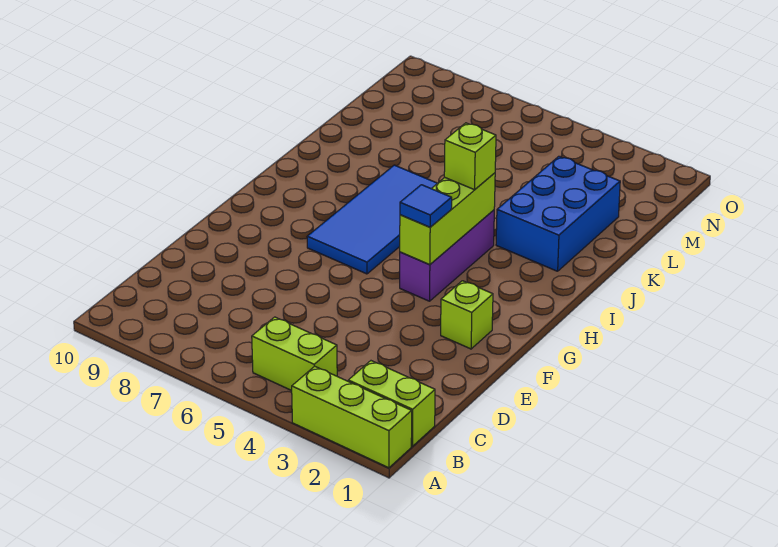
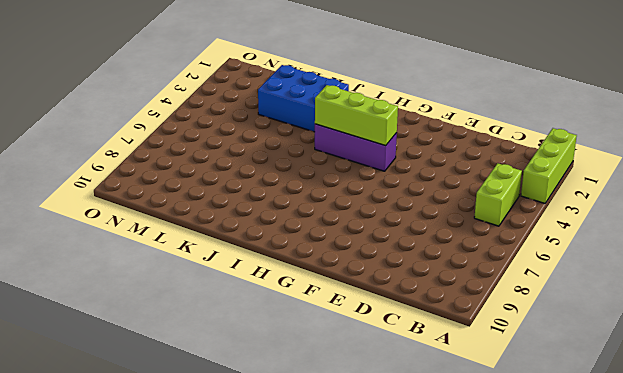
none -> lime 1x2 brick [348,361,435,446]
none -> lime 1x1 brick [441,281,493,349]

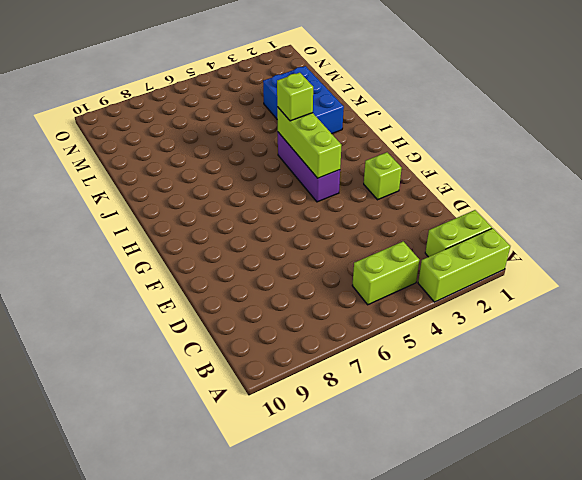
none -> blue 2x4 tile [307,165,437,274]
none -> blue 1x1 tile [400,185,452,227]

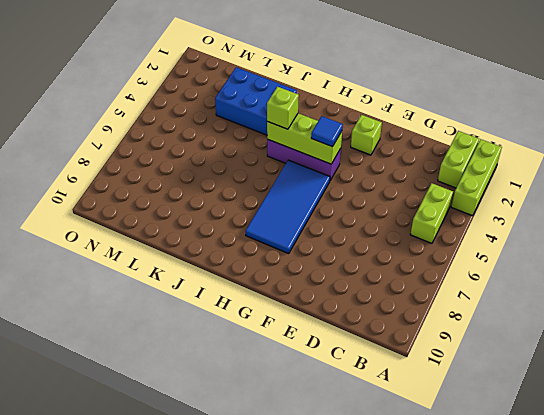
blue 2x4 tile [245,160,330,254] -> blue 2x4 tile turned to [307,165,437,274]

